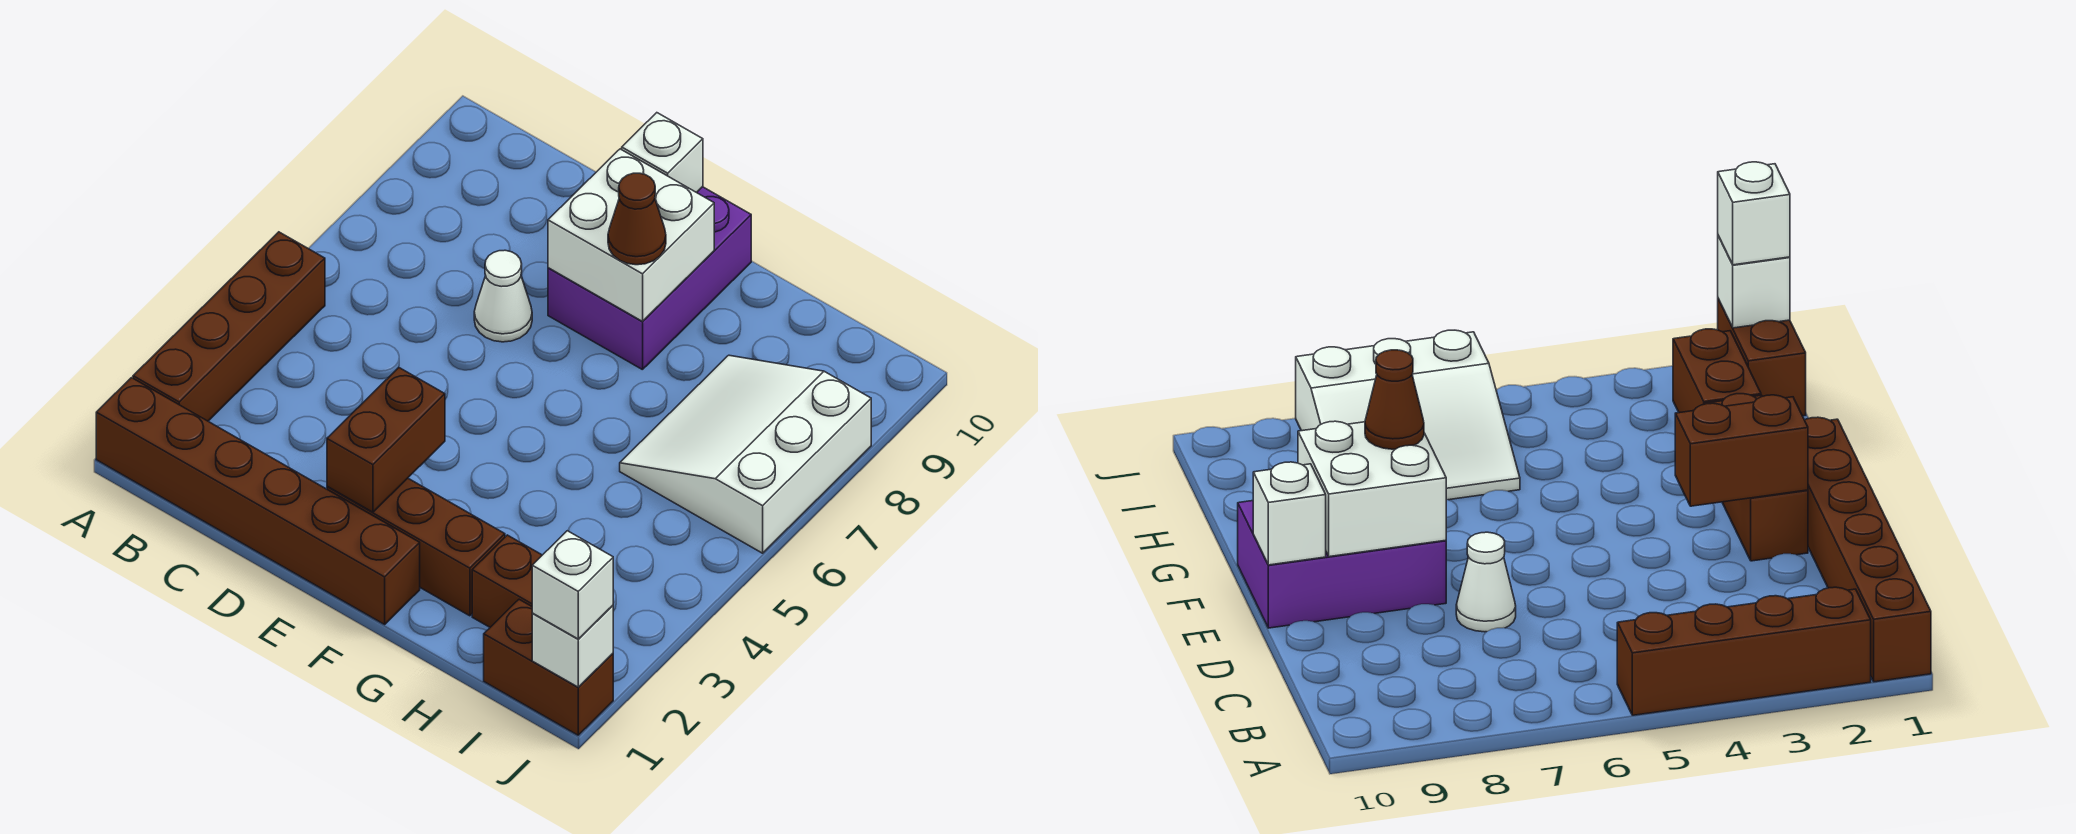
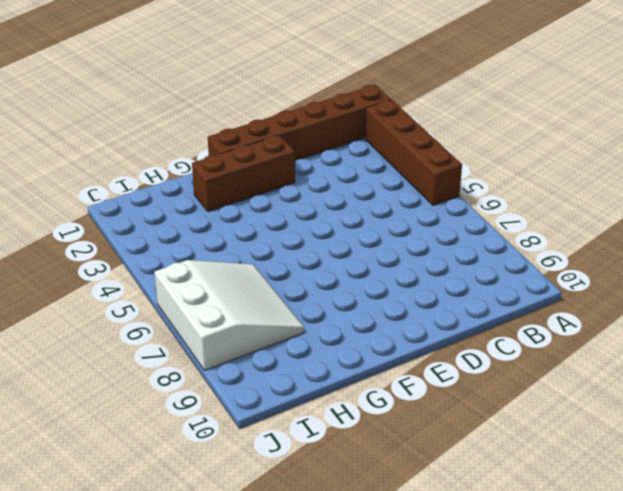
none -> white 1x1 cone [474,250,532,342]
none -> purple 2x3 brick [548,187,751,370]
none -> brown 1x2 brick [472,535,542,627]

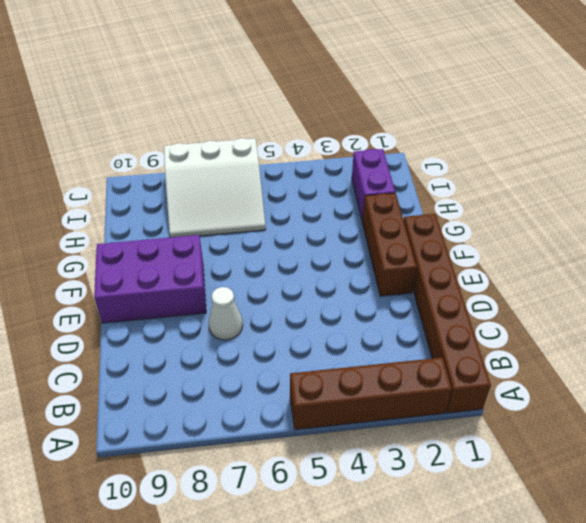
purple 1x2 brick [352,149,395,221] -> brown 1x2 brick [472,535,542,627]
none -> brown 1x2 brick [484,600,613,735]
none -> brown 1x2 brick [327,368,445,512]
none -> white 2x2 brick [548,149,714,321]

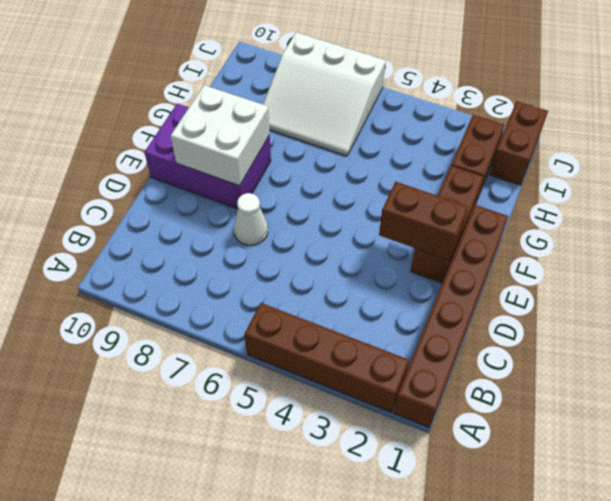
none -> white 1x1 brick [622,113,703,193]
none -> white 1x1 brick [532,606,613,687]
none -> brown 1x1 cone [608,173,666,265]

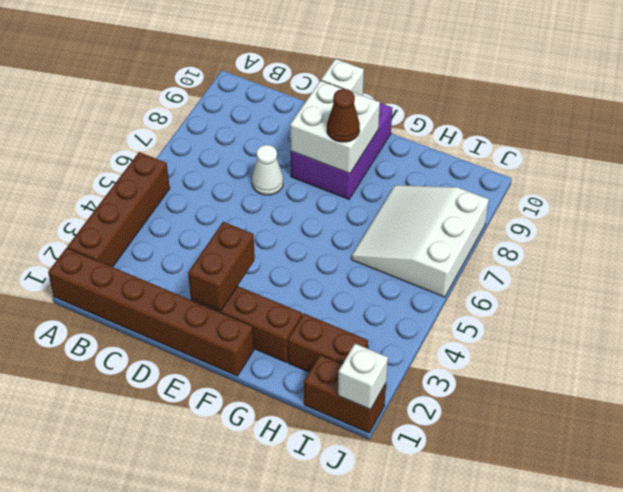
none -> white 1x1 brick [532,531,613,639]

